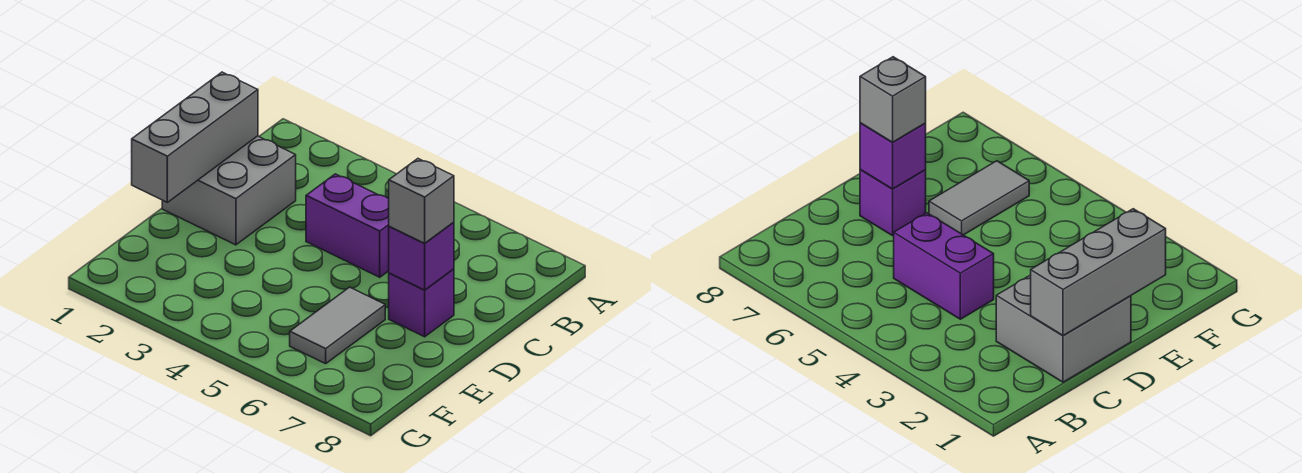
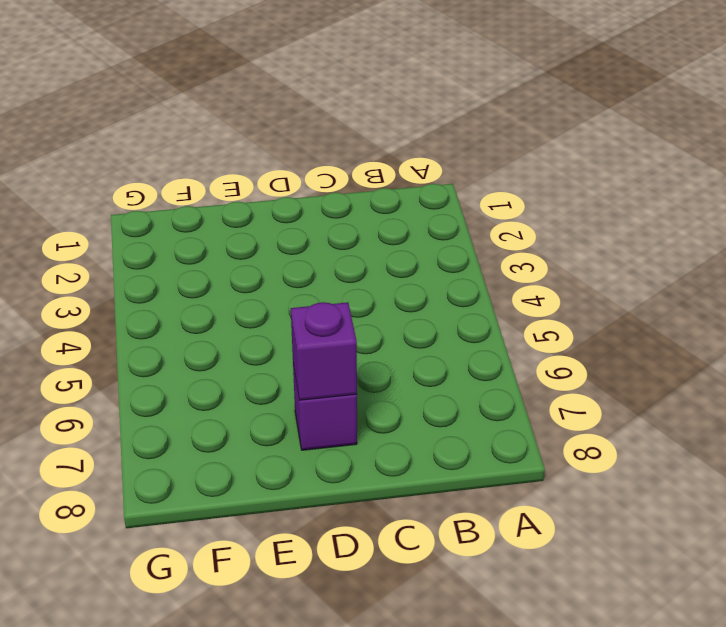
none -> grey 2x2 brick [162,136,296,245]
none -> purple 1x2 brick [306,174,389,277]

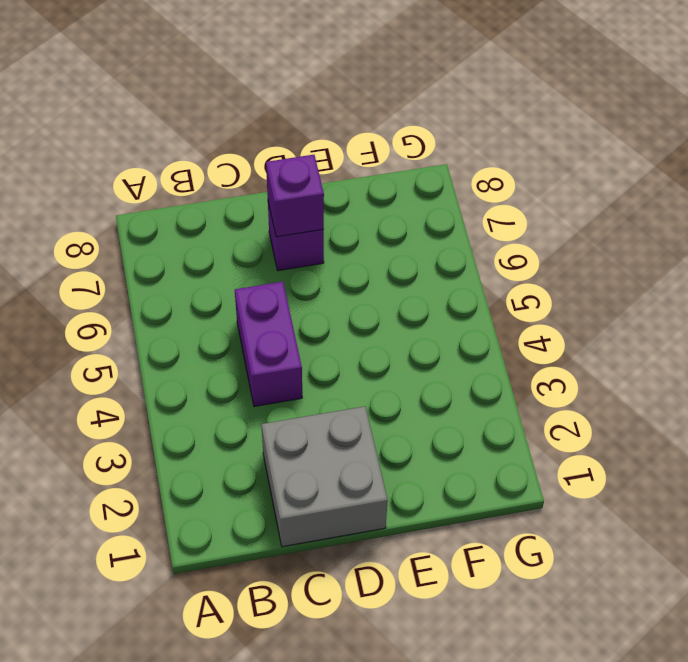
none -> grey 1x2 tile [290,287,385,364]
none -> grey 1x3 brick [132,72,258,202]

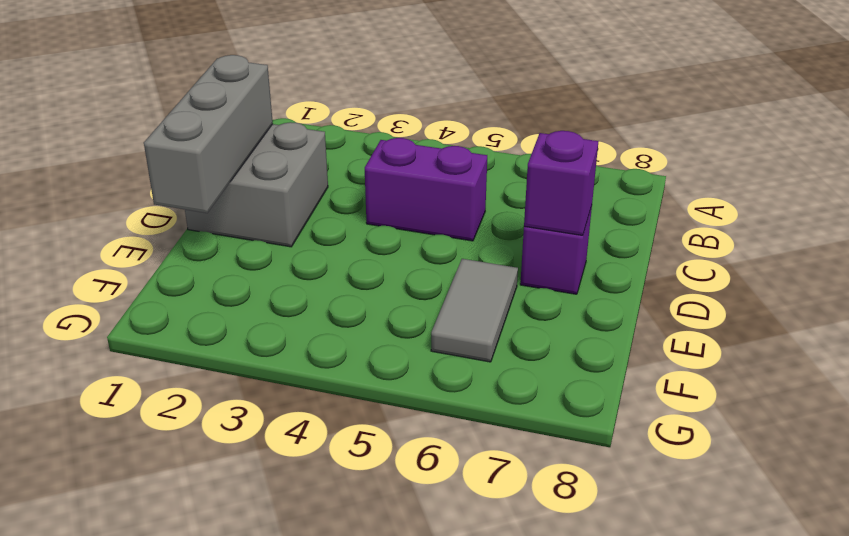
none -> grey 1x1 brick [389,159,454,243]

